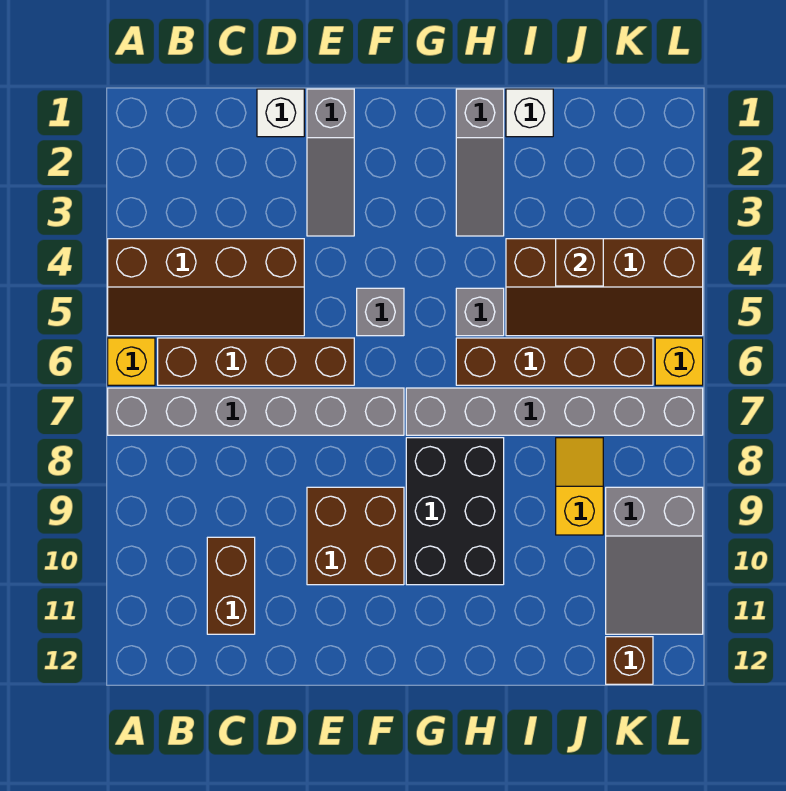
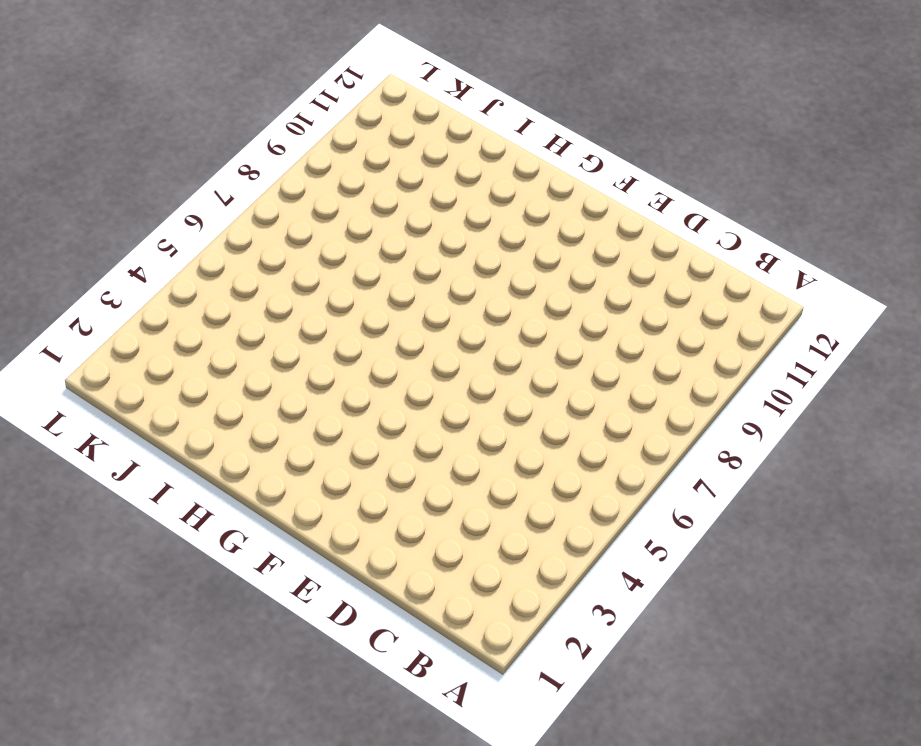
none -> brown 2x4 slope [108,239,304,336]
none -> yellow 1x1 brick [108,338,155,385]
none -> grey 1x6 brick [108,388,404,435]

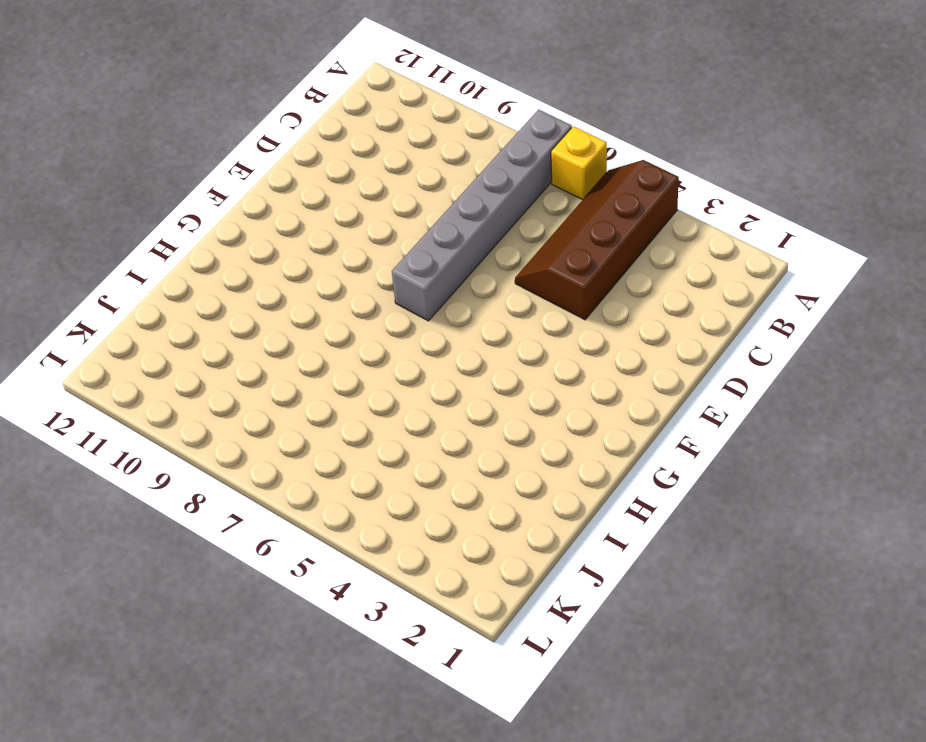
none -> brown 1x4 brick [158,338,354,385]
none -> brown 1x2 brick [207,537,255,634]
none -> white 1x1 brick [257,89,304,137]

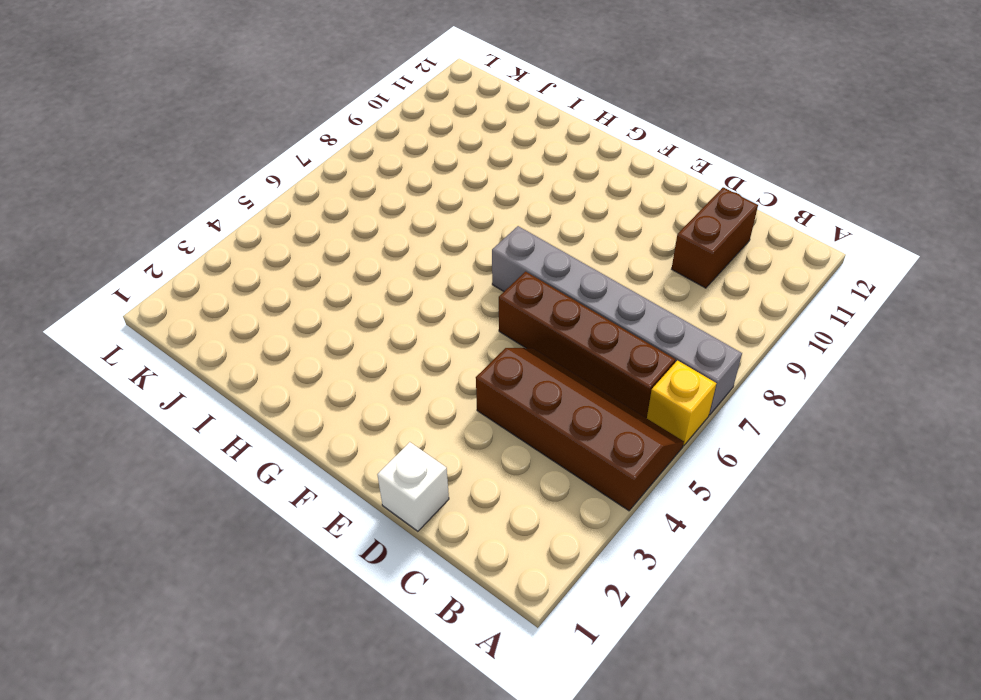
none -> grey 1x3 slope [307,89,354,236]
none -> brown 2x2 brick [307,487,404,585]
none -> grey 1x1 brick [357,288,404,336]

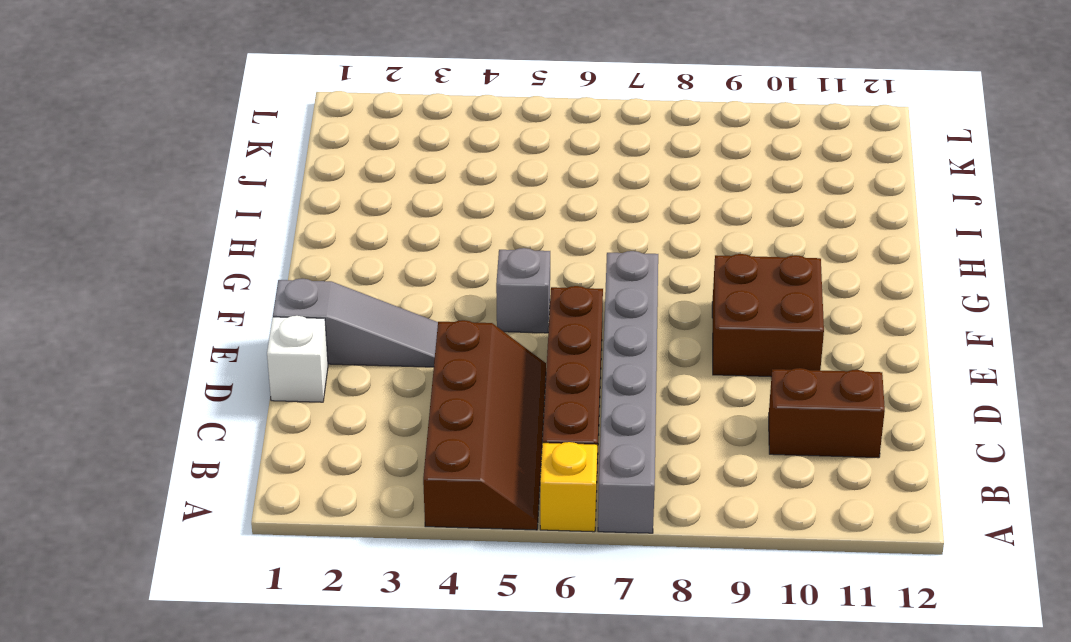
none -> grey 1x6 brick [406,388,703,435]
none -> black 2x3 brick [406,438,504,585]
none -> grey 1x3 slope [456,89,504,236]

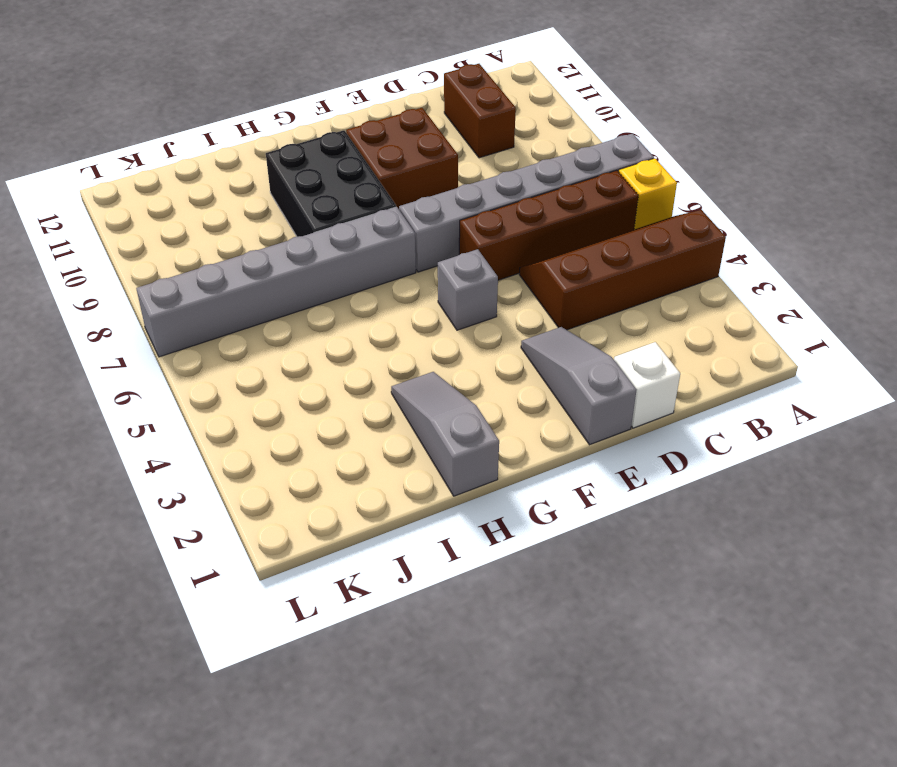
none -> grey 1x1 brick [456,288,504,336]
none -> brown 1x4 brick [456,338,653,385]
none -> white 1x1 brick [506,89,553,137]

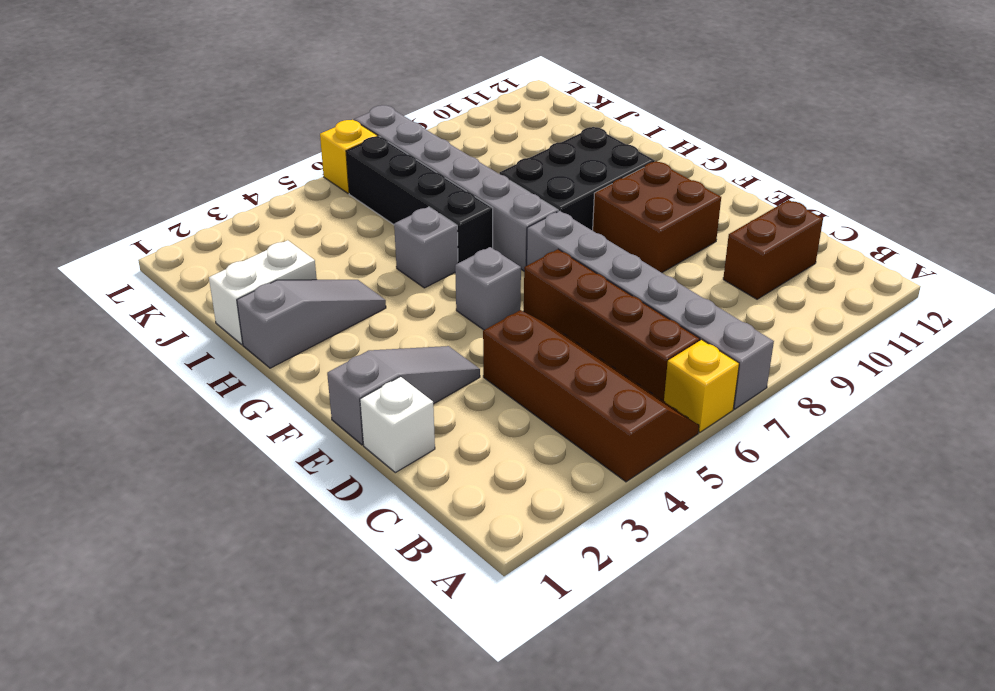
black 1x4 brick [346,136,493,263] -> brown 1x4 brick [456,338,653,385]
white 1x2 brick [209,240,317,344] -> white 1x1 brick [506,89,553,137]
none -> brown 2x4 slope [506,239,703,336]
none -> yellow 1x2 slope [556,438,603,535]
none -> grey 2x3 slope [606,487,703,634]

